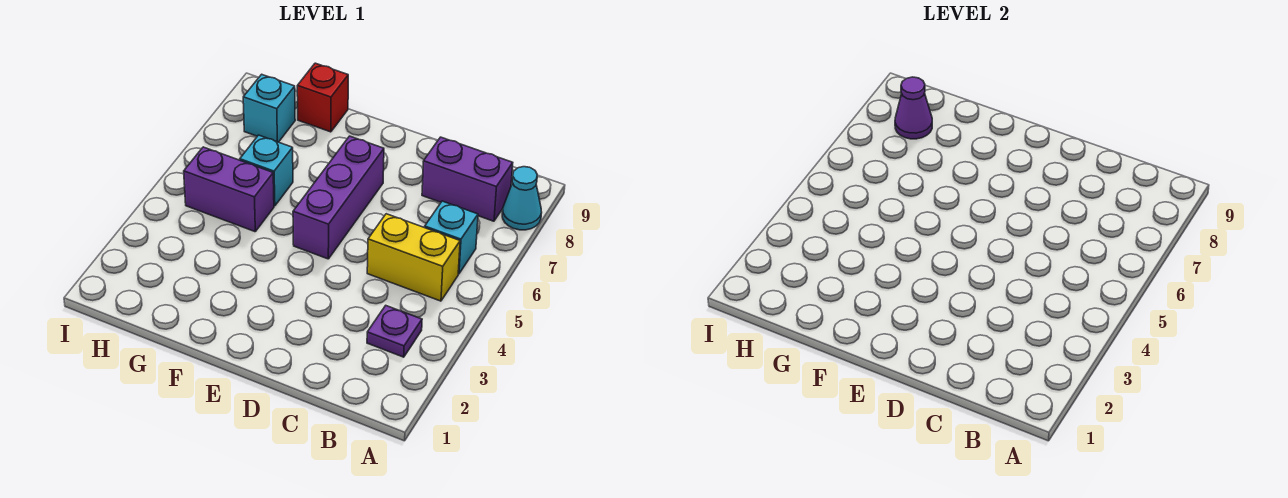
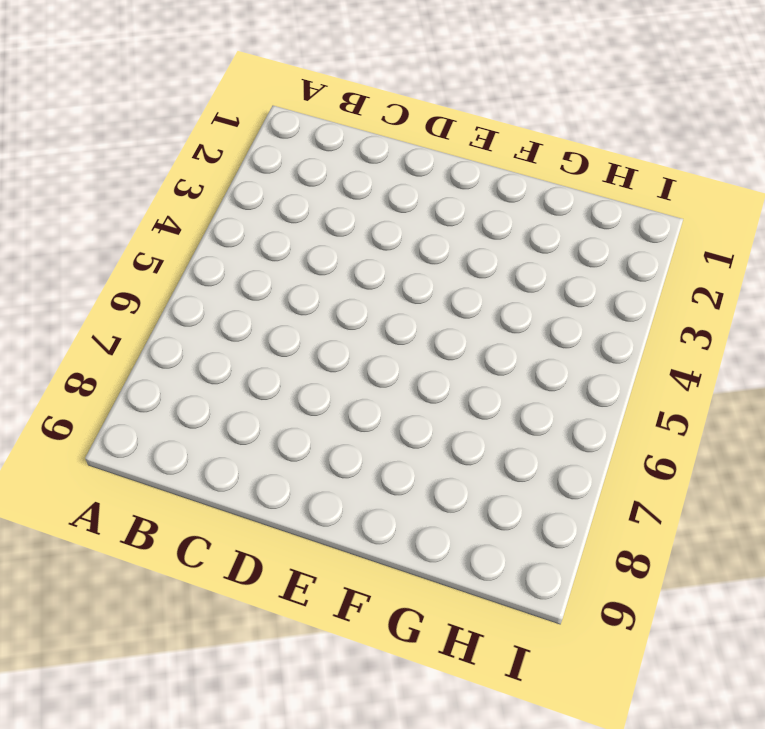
none -> cyan 1x1 cone [502,167,542,230]
none -> purple 1x1 plate [367,306,422,357]

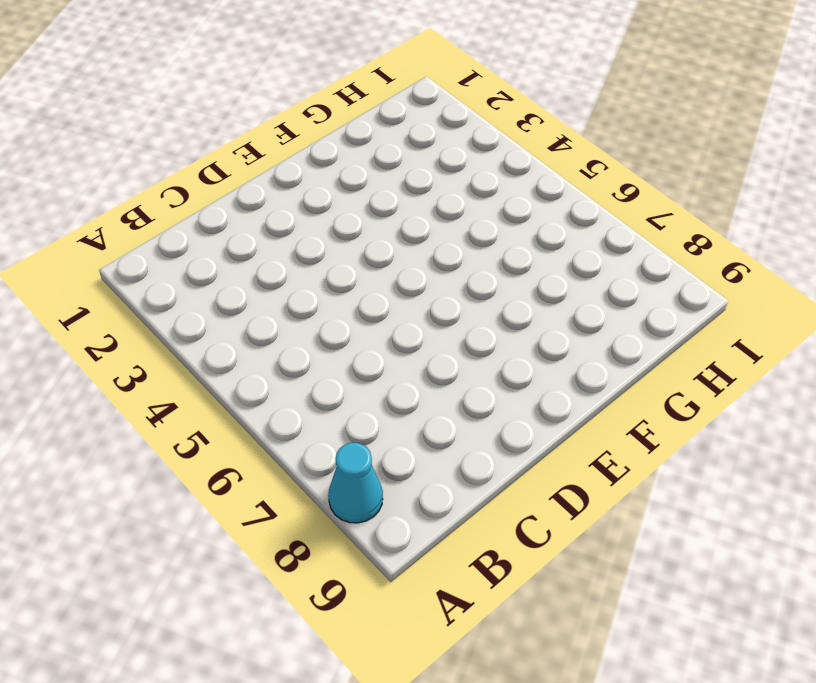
none -> purple 1x1 plate [367,306,422,357]
none -> yellow 1x2 brick [367,214,460,301]

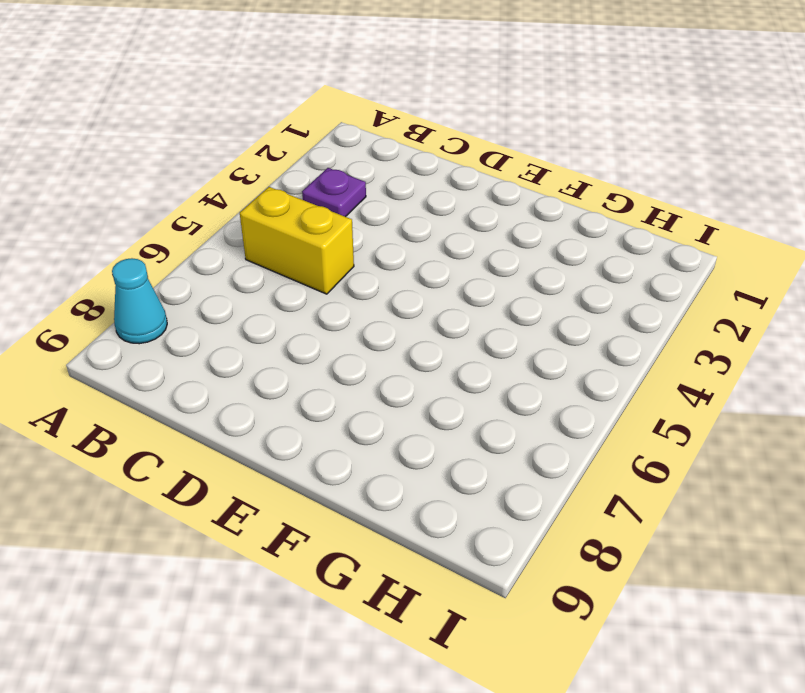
none -> cyan 1x1 brick [425,201,478,274]
none -> purple 1x2 brick [422,137,513,221]

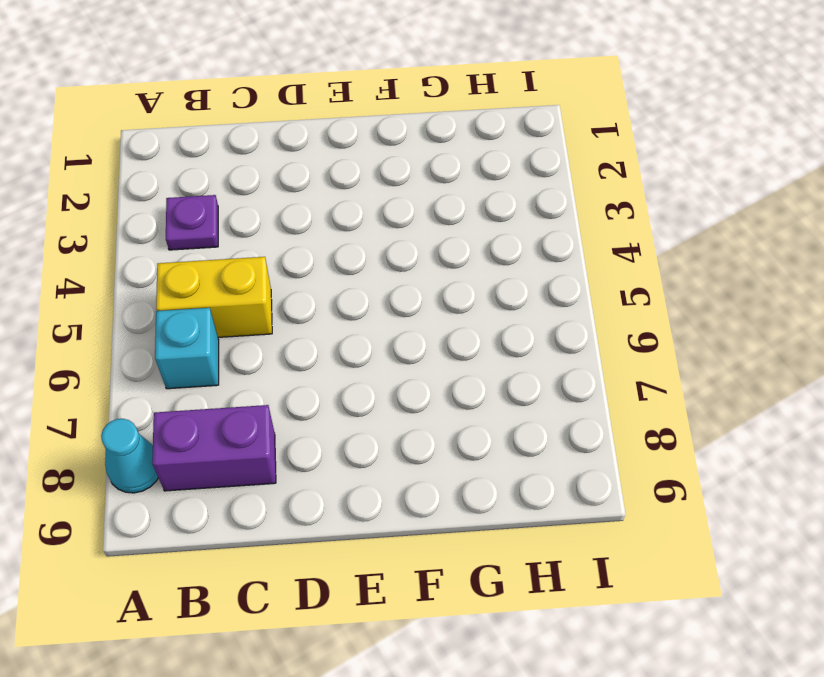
none -> purple 1x3 brick [293,136,384,259]
none -> purple 1x2 brick [184,147,274,232]

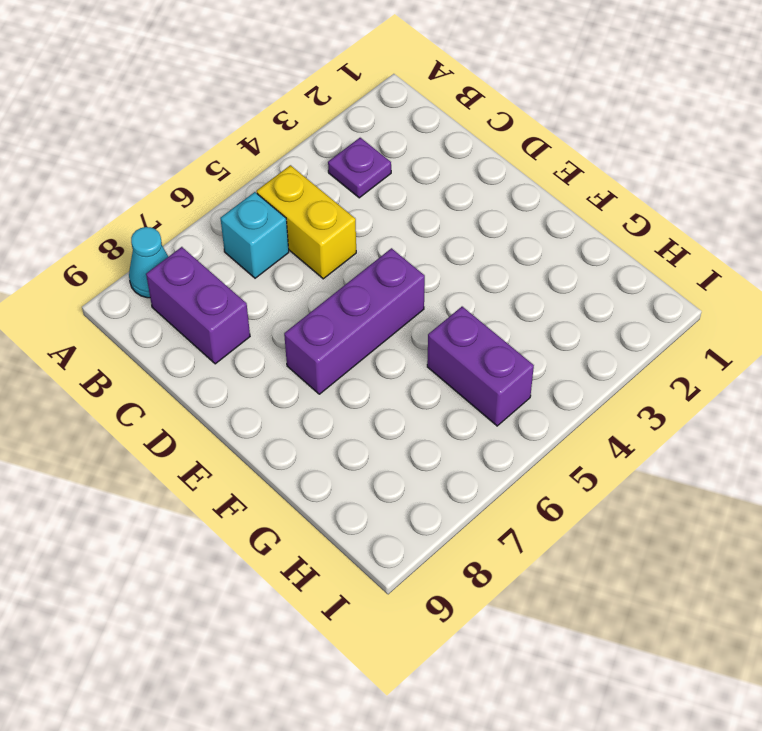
none -> cyan 1x1 brick [240,135,293,206]
none -> red 1x1 brick [297,63,348,132]

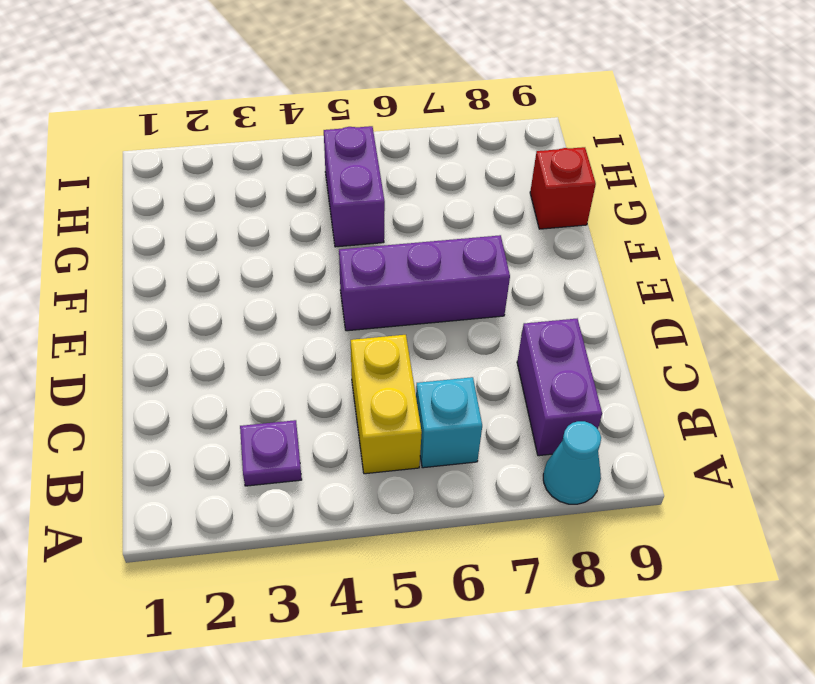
none -> cyan 1x1 brick [240,135,293,206]
none -> cyan 1x1 brick [243,74,295,142]

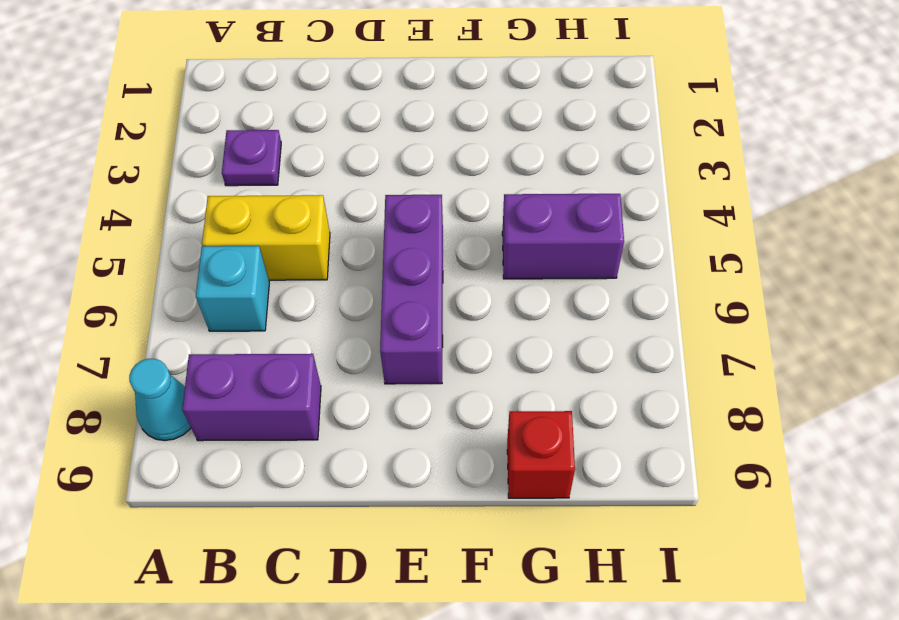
none -> cyan 1x1 brick [240,135,293,206]
none -> cyan 1x1 brick [243,74,295,142]

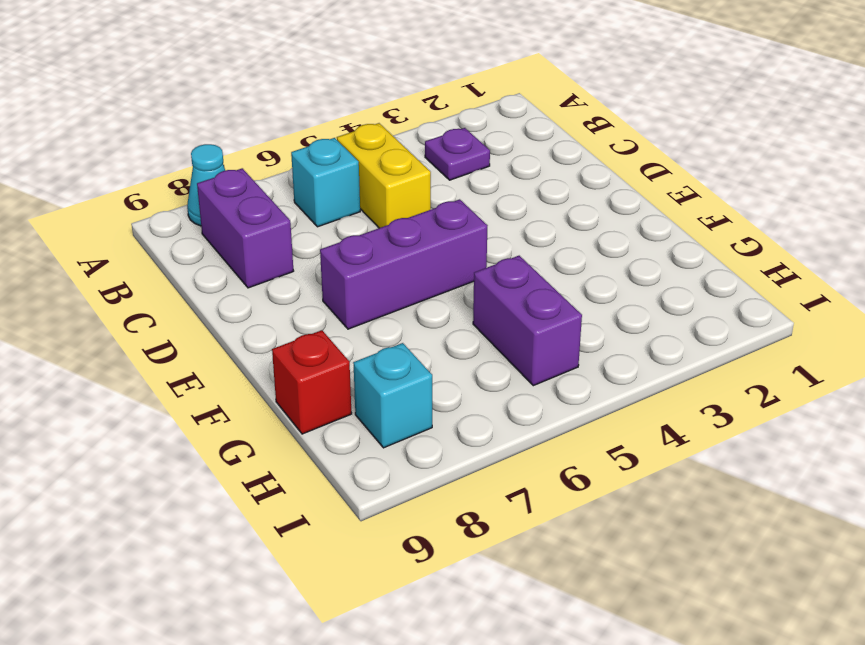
none -> cyan 1x1 brick [240,135,293,206]
none -> purple 1x1 cone [895,77,932,139]

